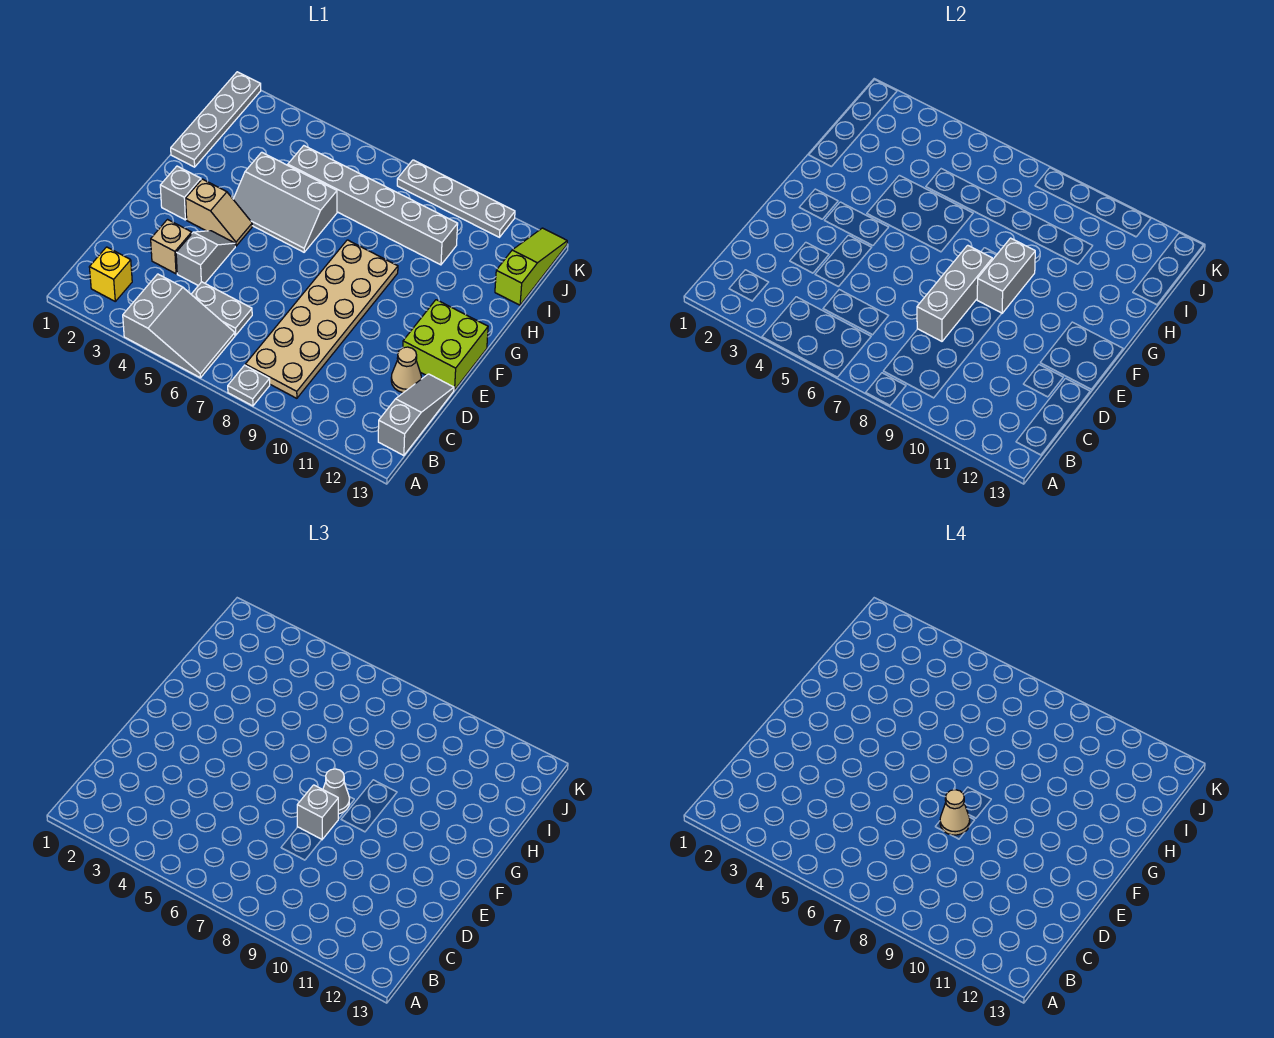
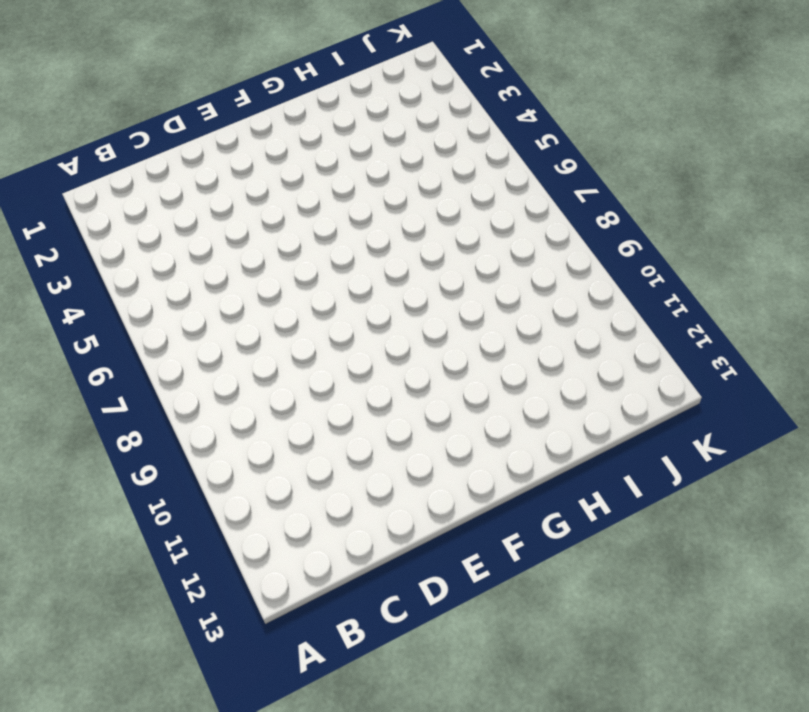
none -> grey 2x3 slope [123,274,235,378]
none -> grey 1x1 plate [228,365,270,406]
none -> yellow 1x1 brick [89,247,132,301]

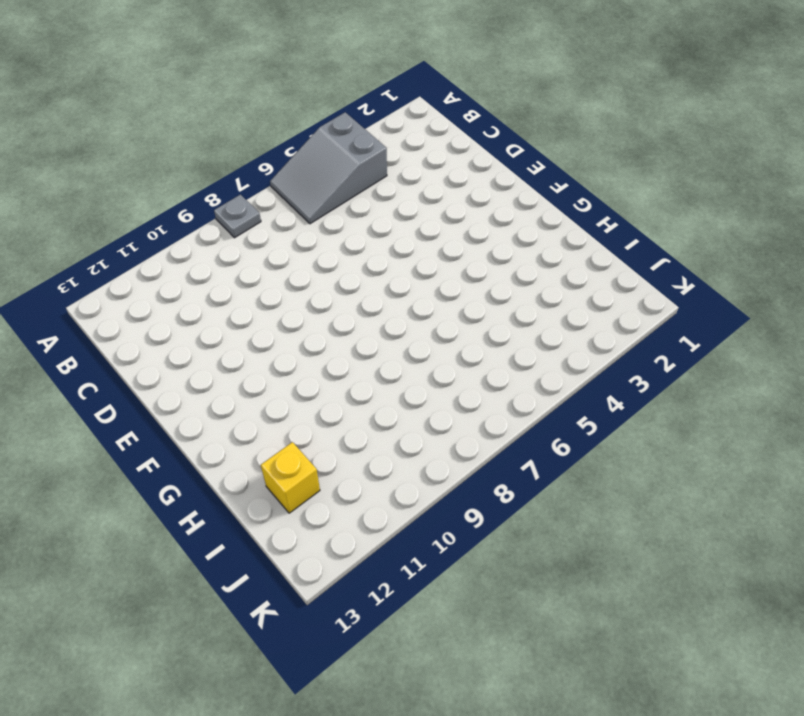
yellow 1x1 brick [261,442,320,513] -> yellow 1x1 brick moved to [89,247,132,301]
none -> tan 2x6 plate [245,240,398,398]
none -> grey 1x3 slope [378,374,454,456]
none -> grey 1x2 plate [191,282,252,335]

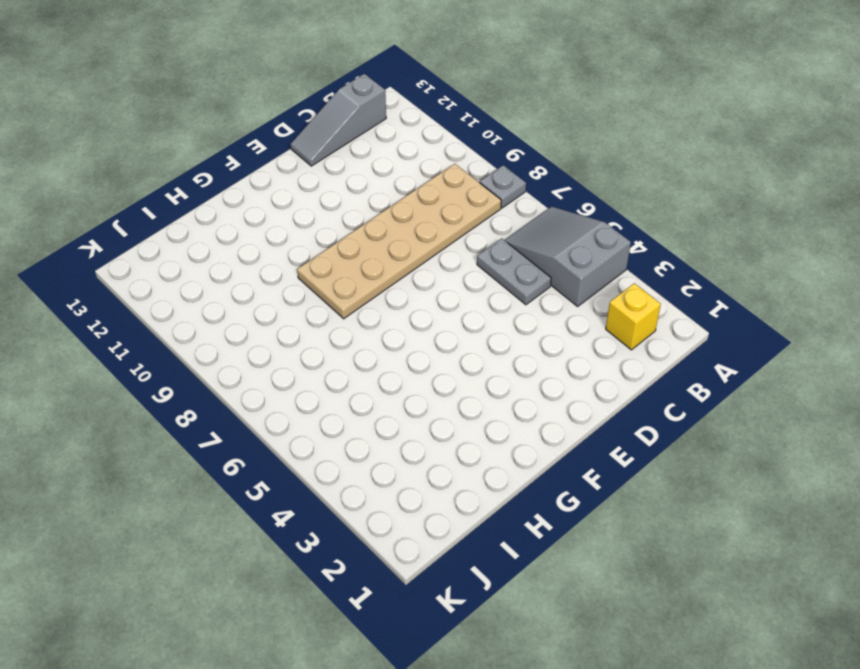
none -> tan 1x1 brick [151,220,192,274]
none -> grey 1x2 slope [176,231,235,286]
none -> tan 1x1 cone [391,347,421,393]

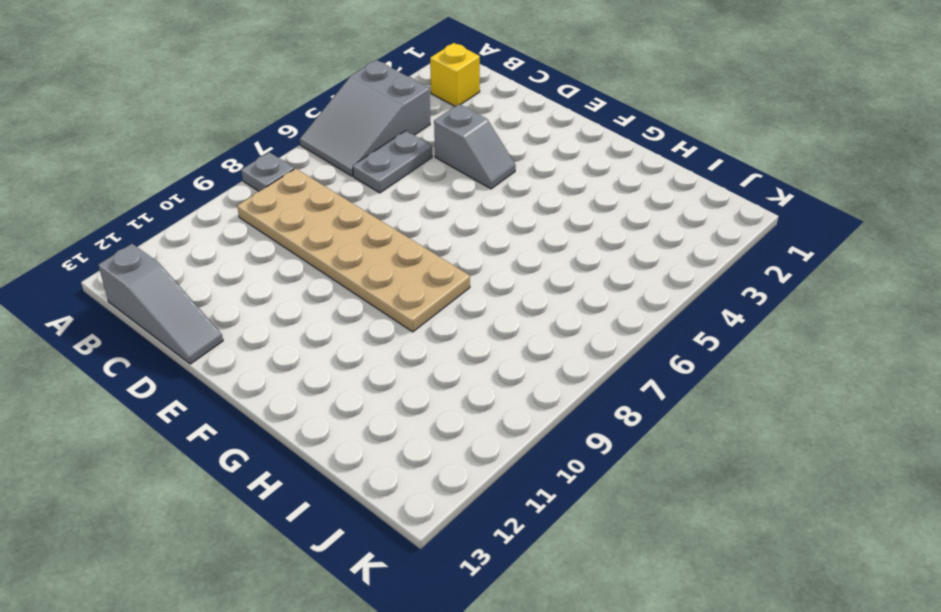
none -> tan 1x1 brick [151,220,192,274]
none -> tan 1x1 cone [391,347,421,393]
none -> lime 2x2 brick [403,300,488,390]

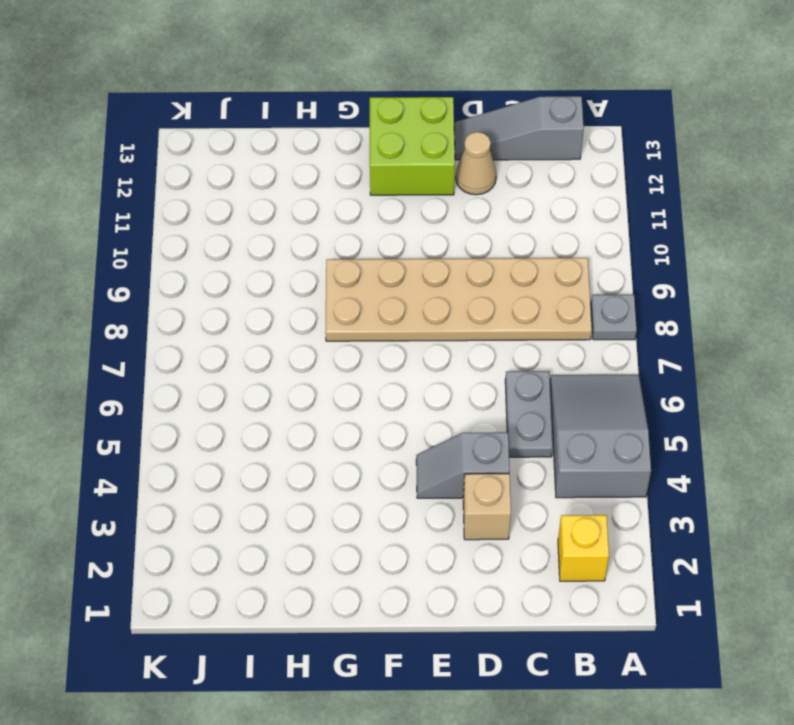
none -> grey 1x1 brick [160,166,201,220]
none -> tan 1x2 slope [186,179,252,246]
none -> grey 2x3 slope [233,152,337,252]

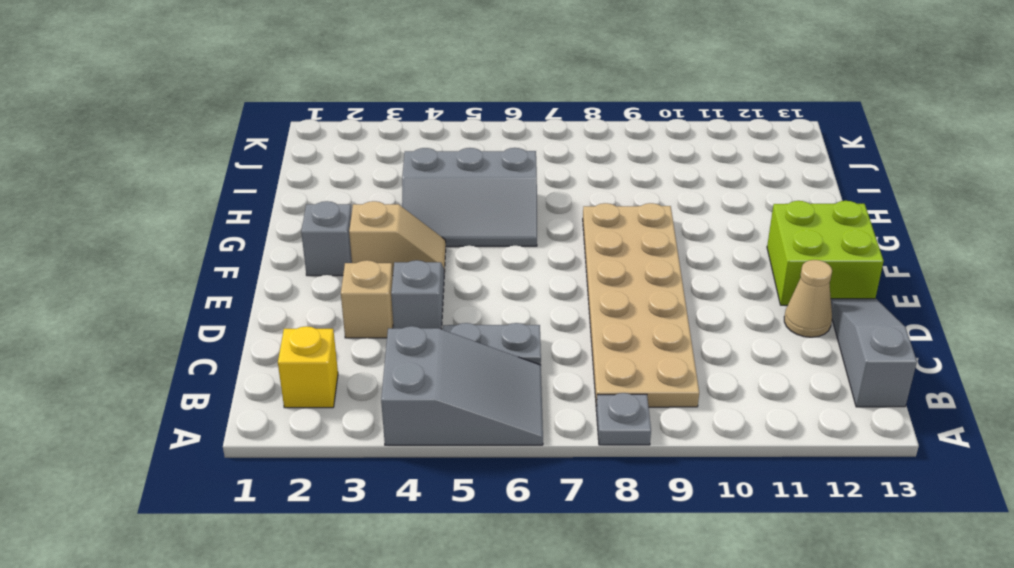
none -> grey 1x4 plate [171,72,261,167]
none -> grey 1x6 brick [288,146,458,265]
none -> lime 1x3 slope [495,228,567,305]

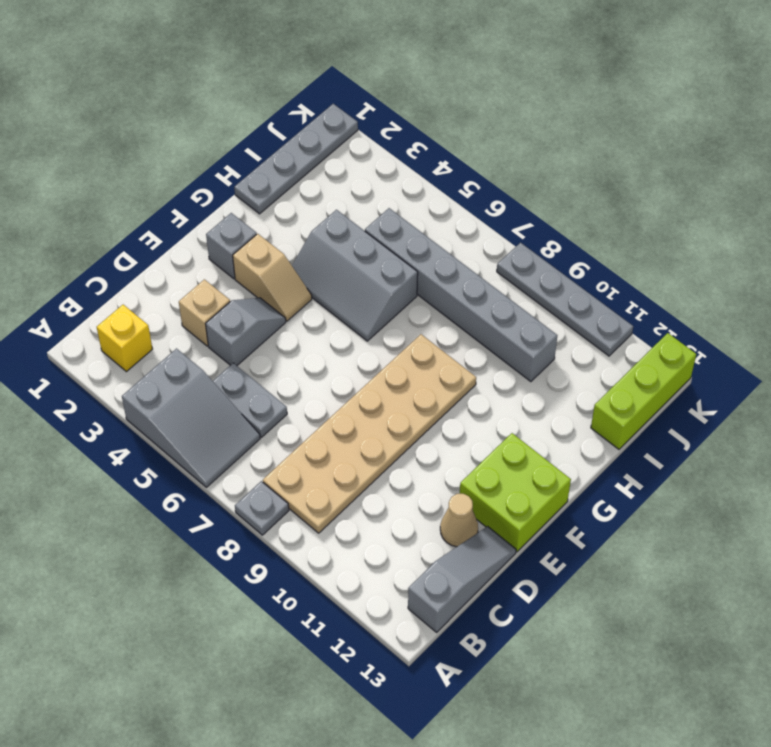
lime 1x3 brick [591,333,696,449] -> lime 1x3 slope [495,228,567,305]
none -> grey 1x3 brick [917,245,992,341]
none -> grey 1x2 brick [977,238,1035,313]
none -> grey 1x1 brick [297,785,338,839]

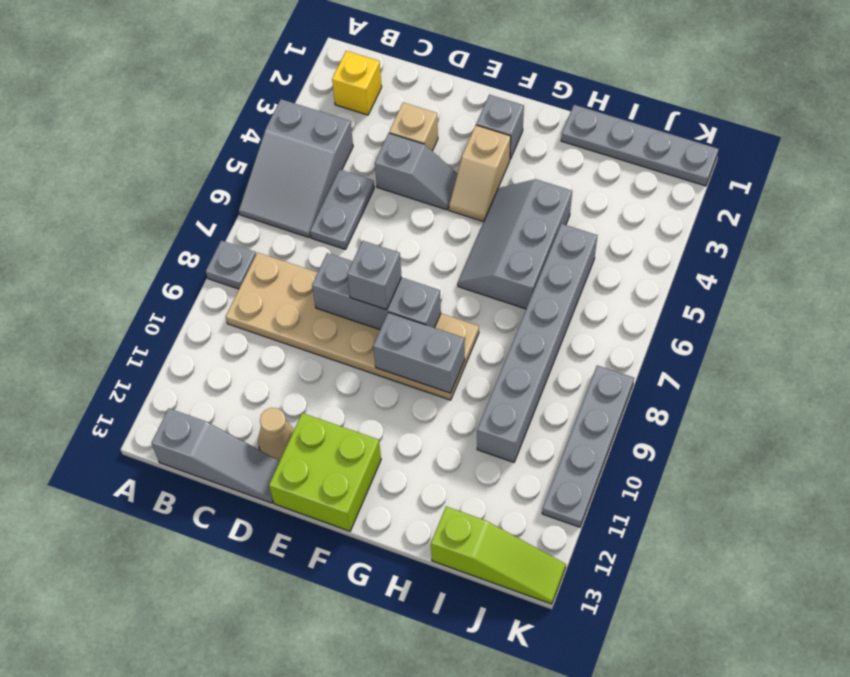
none -> grey 1x1 cone [323,769,349,814]
none -> tan 1x1 cone [940,790,970,835]

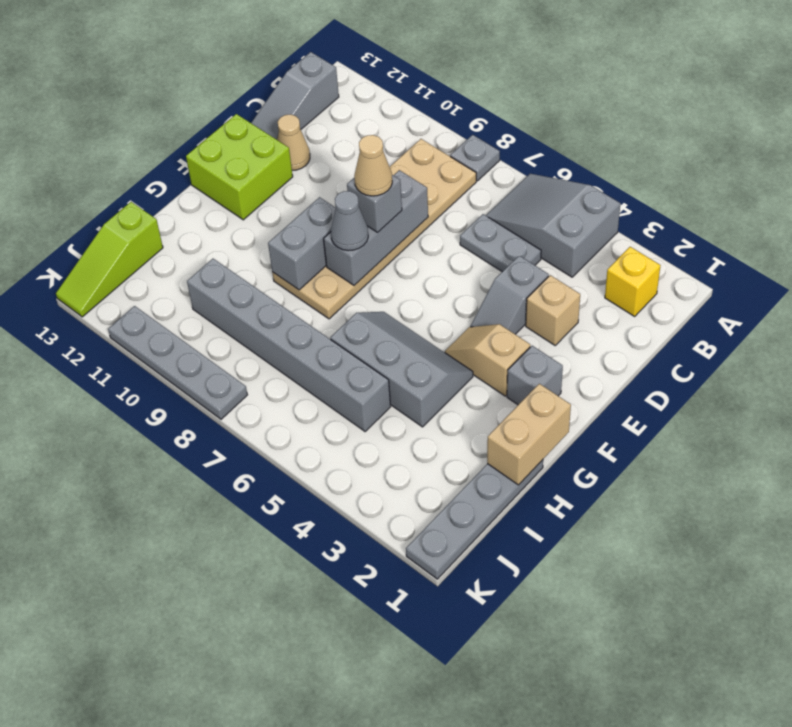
tan 1x2 brick [487,384,571,485] -> none

